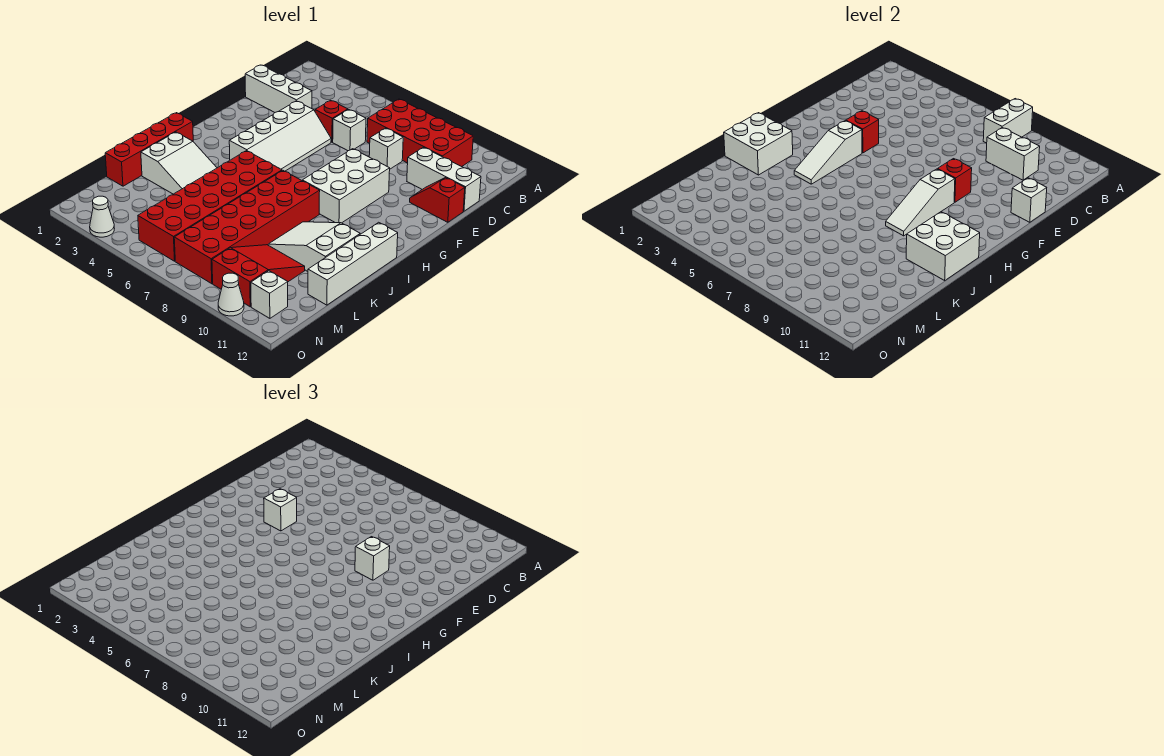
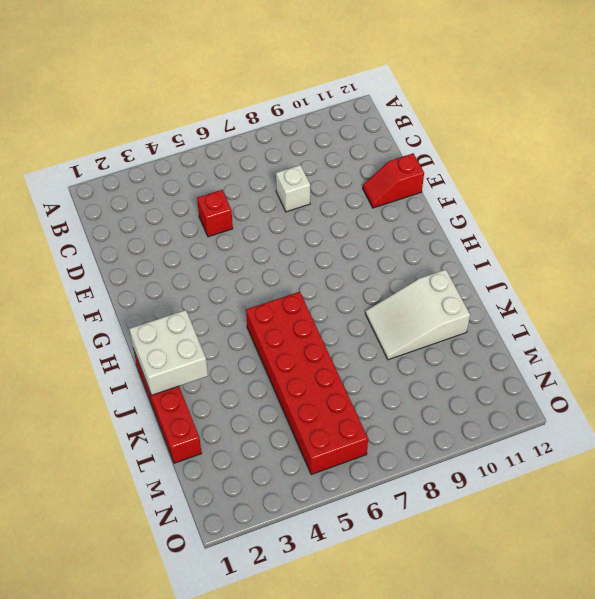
none -> red 2x4 brick [367,99,473,167]
none -> white 1x3 brick [245,65,312,112]
none -> white 1x1 brick [333,110,366,151]
none -> white 1x3 brick [407,147,481,211]

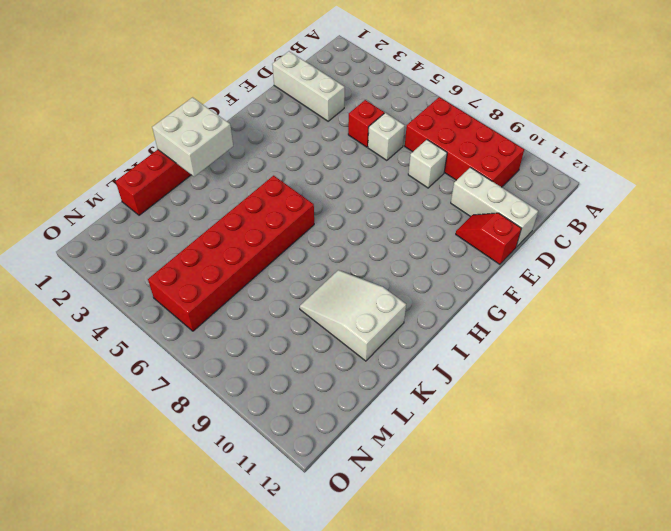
none -> white 2x4 slope [229,101,331,171]
none -> white 2x3 brick [302,149,390,223]
none -> red 2x6 brick [174,171,320,284]
none -> white 1x4 brick [308,222,398,305]

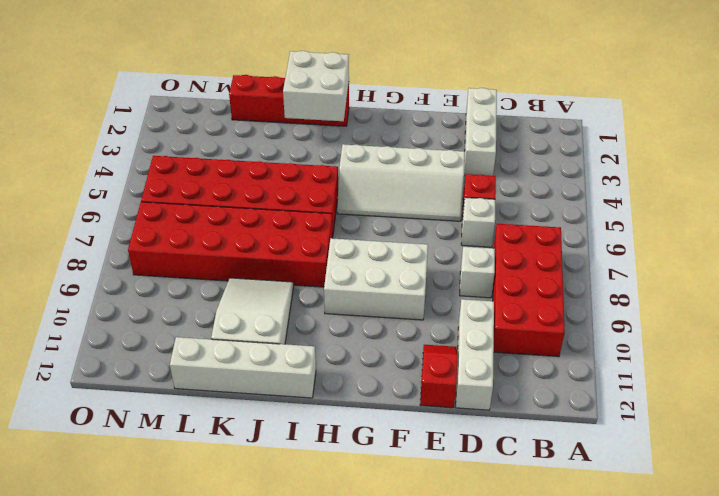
none -> white 2x3 slope [141,132,217,194]
none -> red 2x3 slope [212,245,305,307]
none -> white 1x1 brick [251,271,288,318]
none -> white 1x1 cone [90,196,114,237]

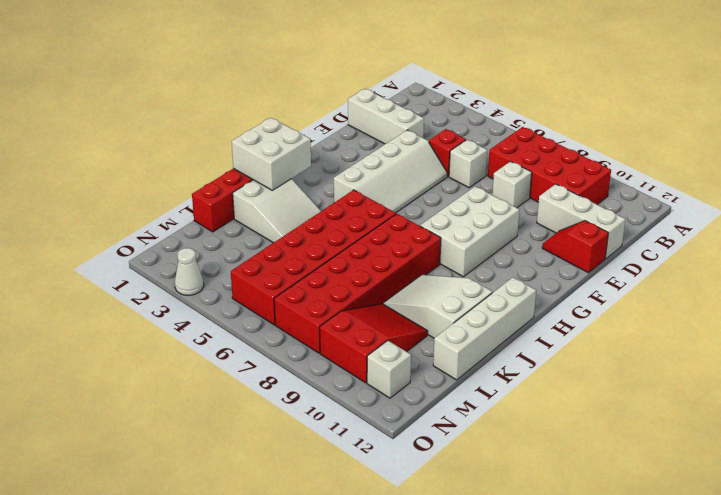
none -> white 1x1 cone [218,273,244,316]
none -> white 1x2 brick [983,99,1033,143]
none -> white 1x2 brick [986,128,1040,180]
none -> white 1x1 brick [1011,178,1047,222]

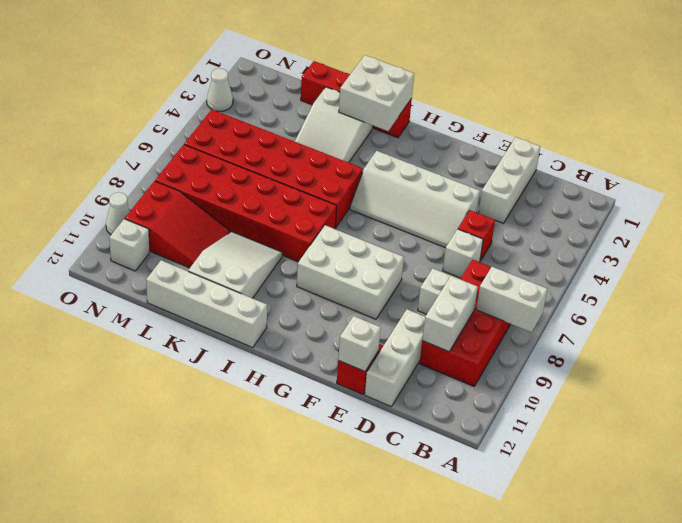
none -> red 1x1 brick [846,111,879,153]
none -> red 1x1 brick [938,159,972,202]
none -> white 1x3 slope [794,121,862,184]
none -> white 1x3 slope [886,169,955,236]

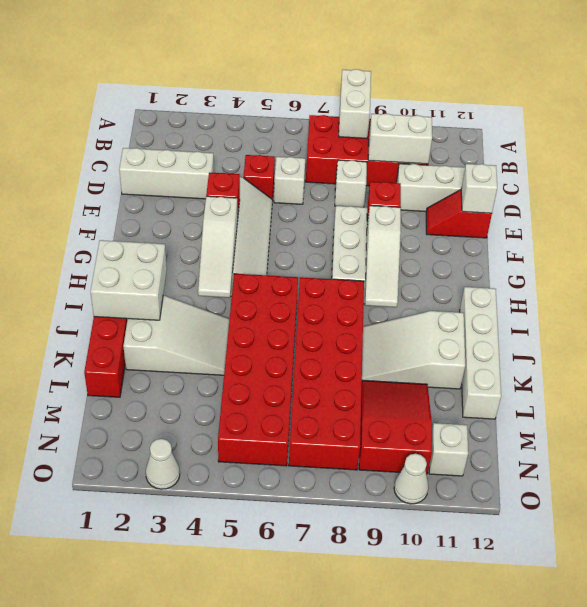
none -> white 2x2 brick [906,212,980,280]
none -> white 1x1 brick [264,489,297,531]
none -> white 1x1 brick [355,537,390,580]

